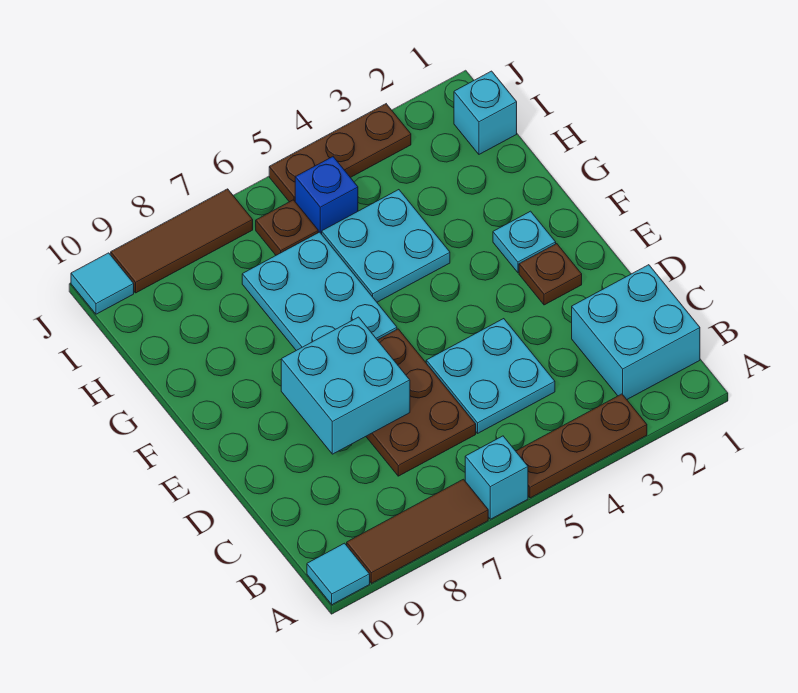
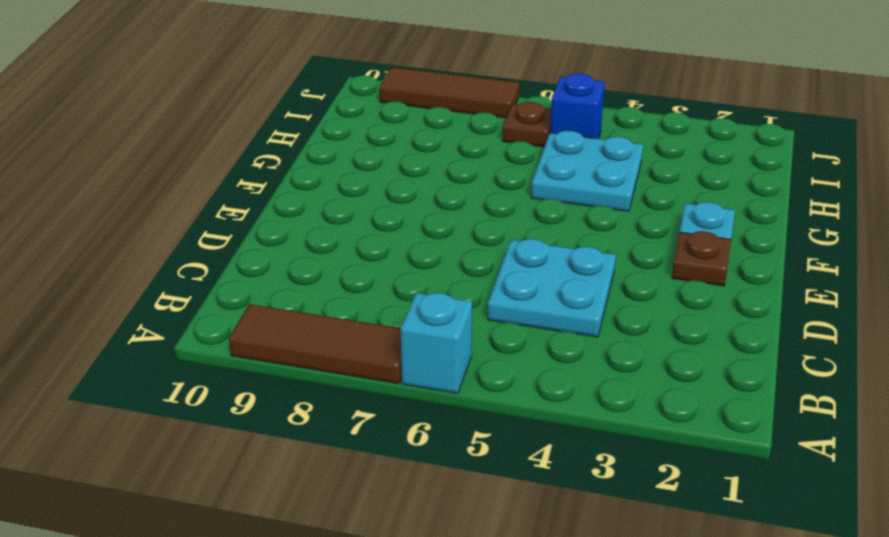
none -> brown 1x3 plate [516,394,647,498]
none -> cyan 1x1 tile [307,543,370,605]
none -> cyan 2x2 brick [572,265,700,399]

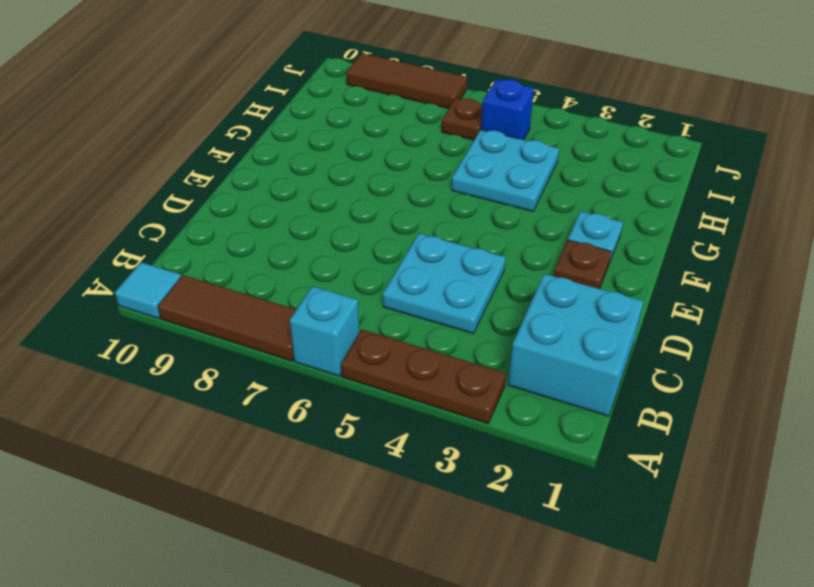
none -> brown 2x3 plate [366,329,476,476]
none -> cyan 2x3 plate [242,232,397,350]
none -> cyan 1x1 brick [454,71,517,154]

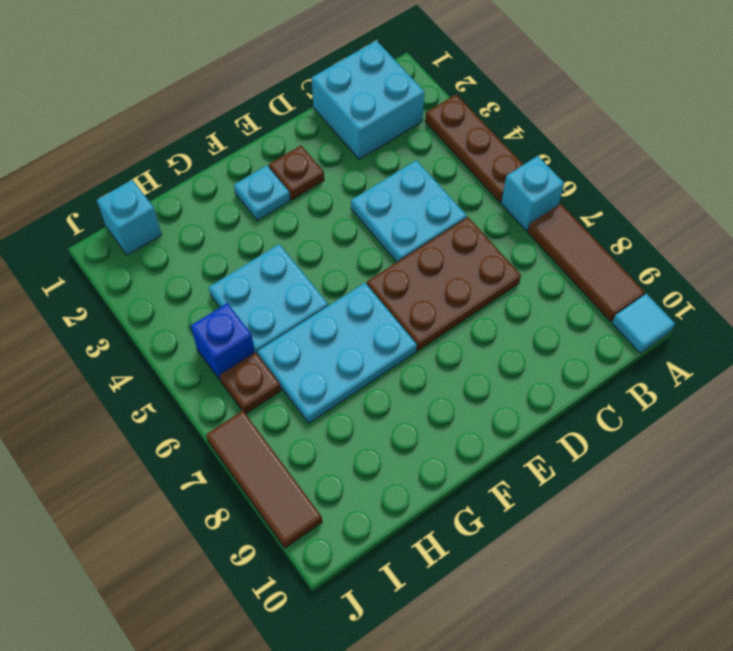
none -> brown 1x3 plate [269,104,411,202]
none -> cyan 1x1 tile [71,253,134,314]
none -> cyan 2x2 brick [281,317,410,454]

